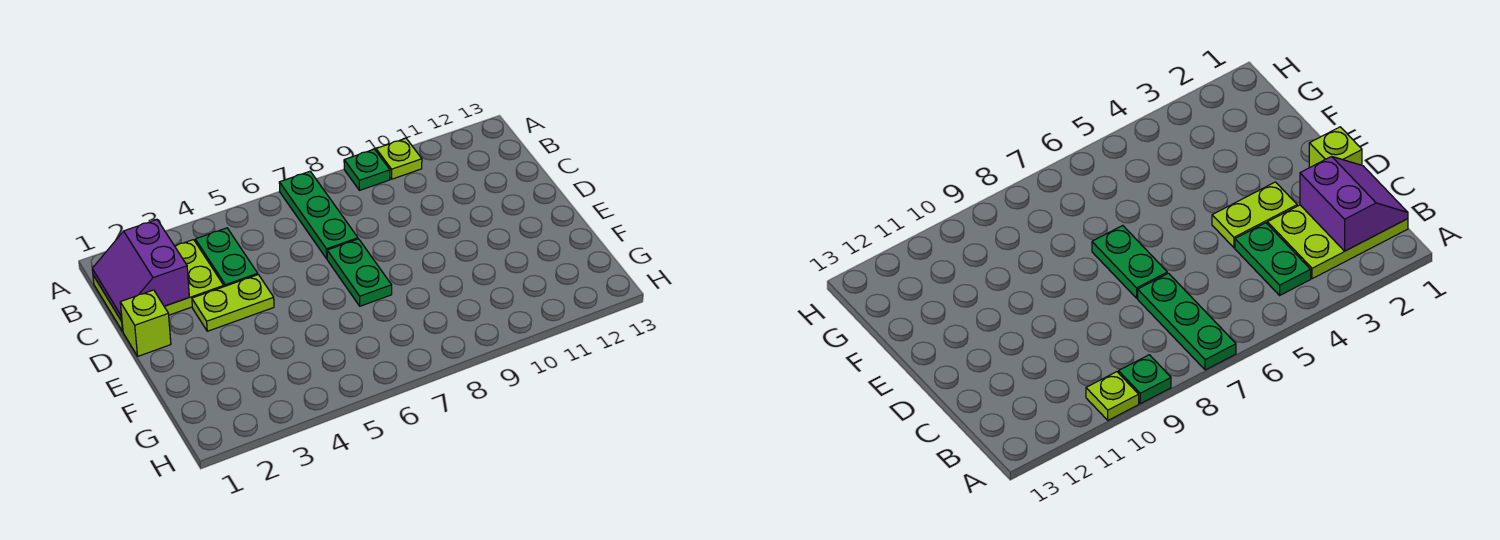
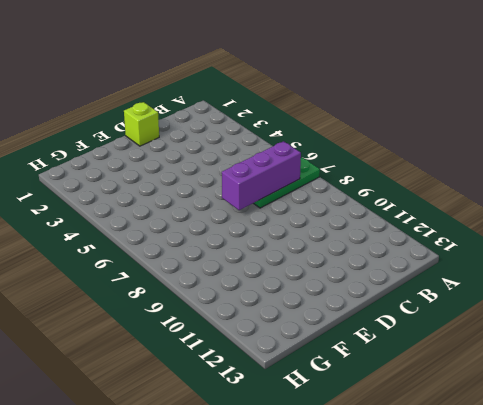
purple 1x3 brick [222,141,301,210] -> none
none -> green 1x1 plate [344,149,390,190]
none -> lime 1x1 plate [376,138,422,179]

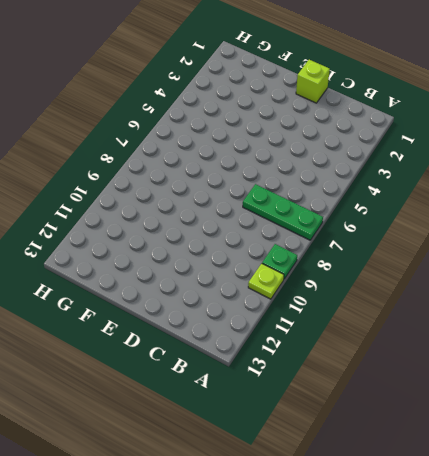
none -> lime 2x3 plate [93,240,224,331]
none -> green 1x2 plate [195,228,258,287]

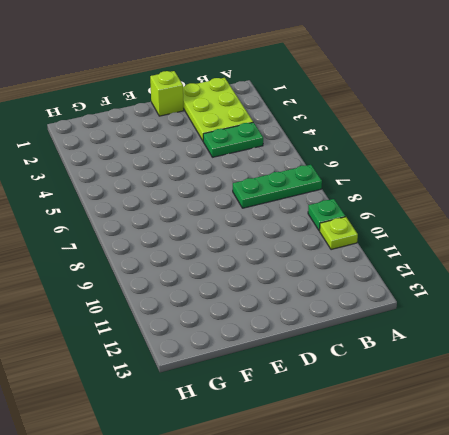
none -> lime 1x2 plate [192,275,274,331]
none -> green 1x2 plate [327,239,392,306]

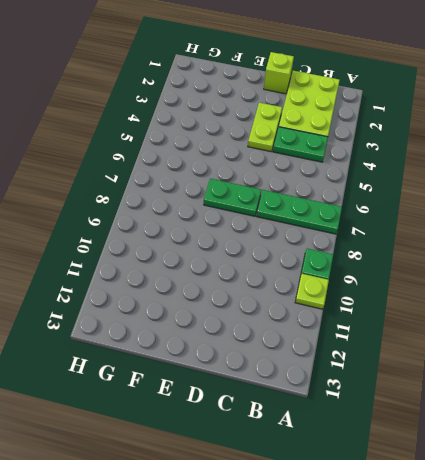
none -> purple 2x2 slope [92,220,189,321]

